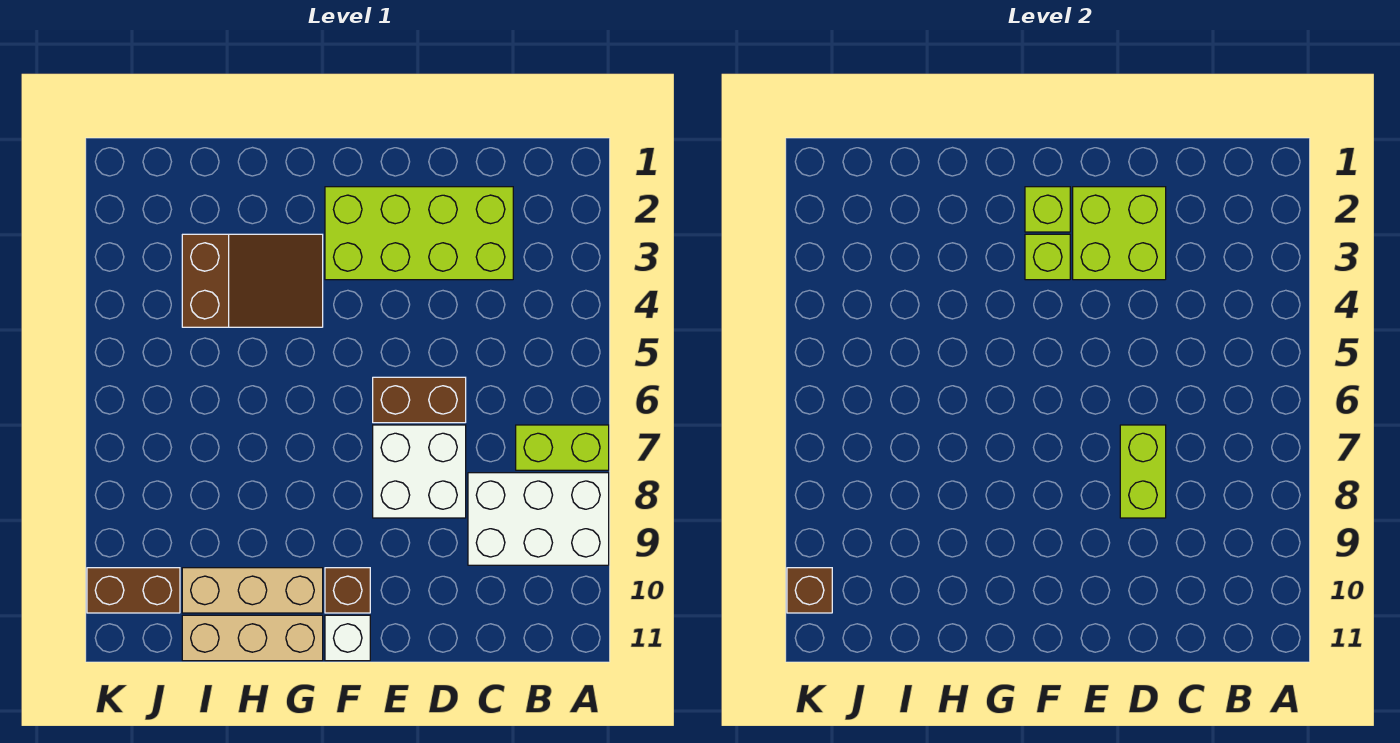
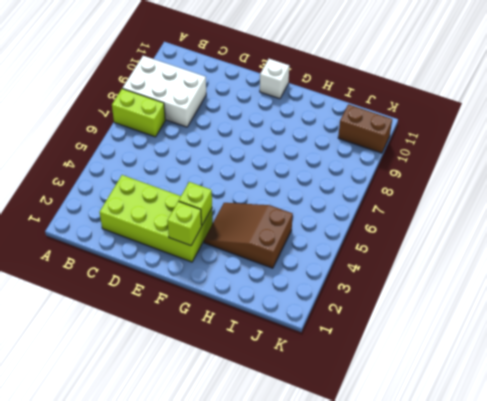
none -> brown 1x2 brick [373,377,466,423]
none -> white 2x2 brick [373,425,466,518]
none -> brown 1x1 brick [325,568,370,613]

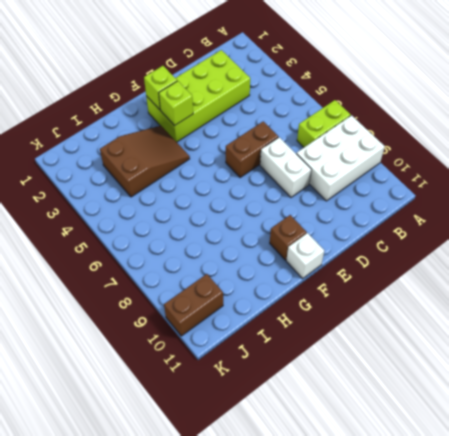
white 1x2 brick [260,137,311,197] -> white 2x2 brick [373,425,466,518]
none -> tan 1x3 brick [182,568,323,613]
none -> tan 1x3 brick [182,615,323,661]
none -> lime 2x2 brick [1073,187,1166,280]

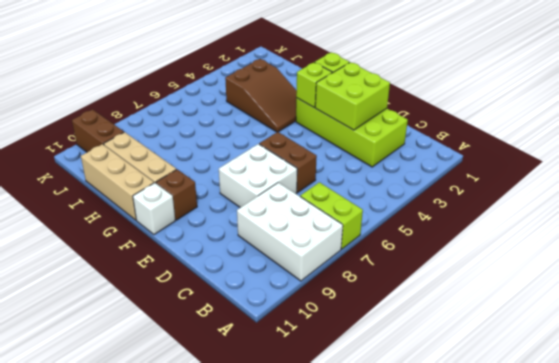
none -> lime 1x2 brick [1120,425,1166,518]
none -> brown 1x1 brick [787,568,832,613]

